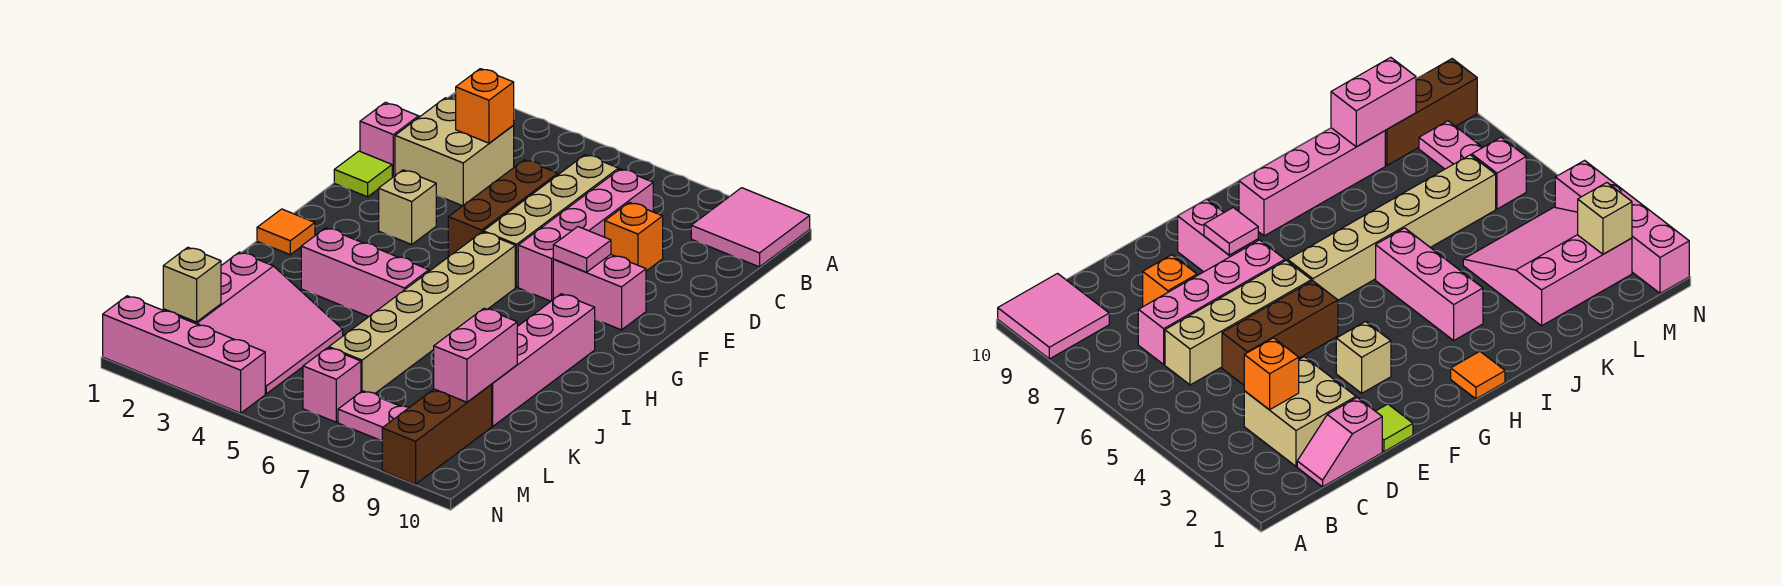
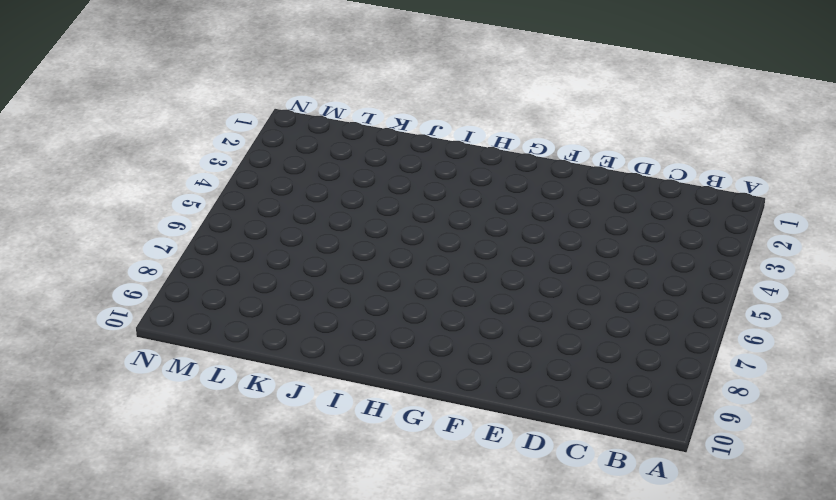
none -> pink 2x2 tile [691,188,810,267]
none -> pink 1x2 slope [360,102,420,177]
none -> tan 2x2 brick [395,98,514,206]

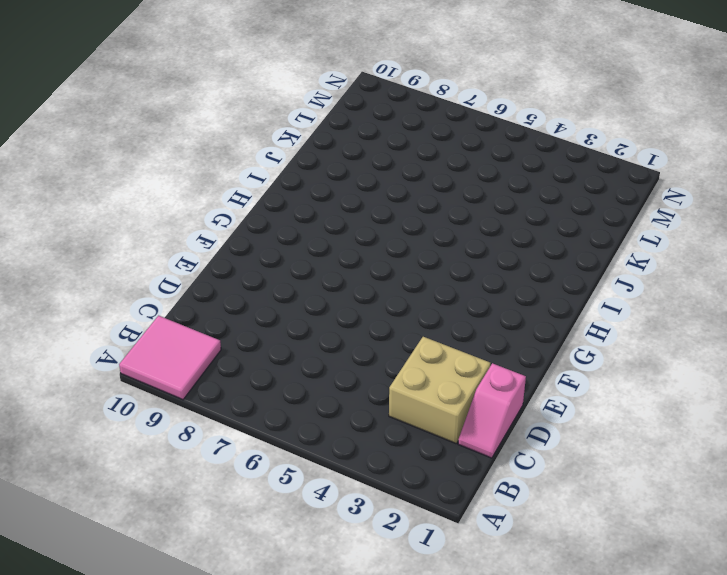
none -> tan 1x4 brick [483,155,618,287]
none -> pink 1x4 brick [518,169,653,301]
none -> brown 1x3 brick [448,160,558,257]

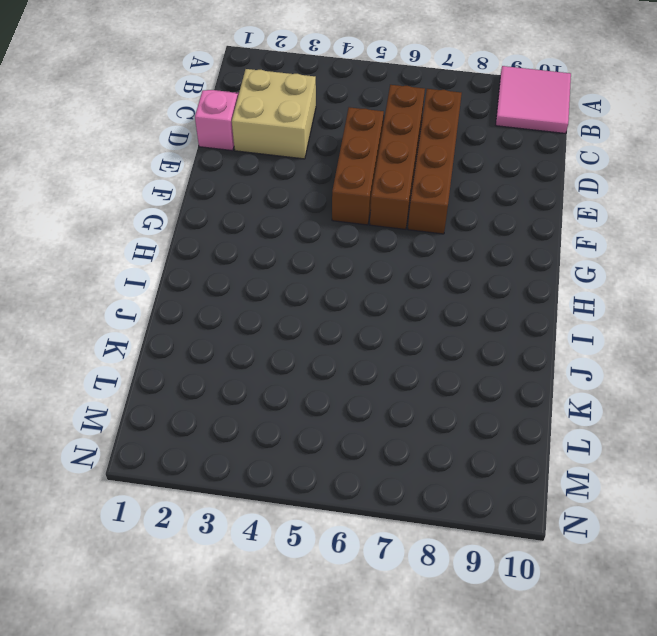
brown 1x4 brick [370,85,425,229] -> tan 1x4 brick [483,155,618,287]
brown 1x4 brick [408,89,462,234] -> pink 1x4 brick [518,169,653,301]
none -> orange 1x1 brick [605,202,663,271]
none -> lime 1x1 tile [334,151,392,197]
none -> tan 1x1 brick [379,170,436,244]

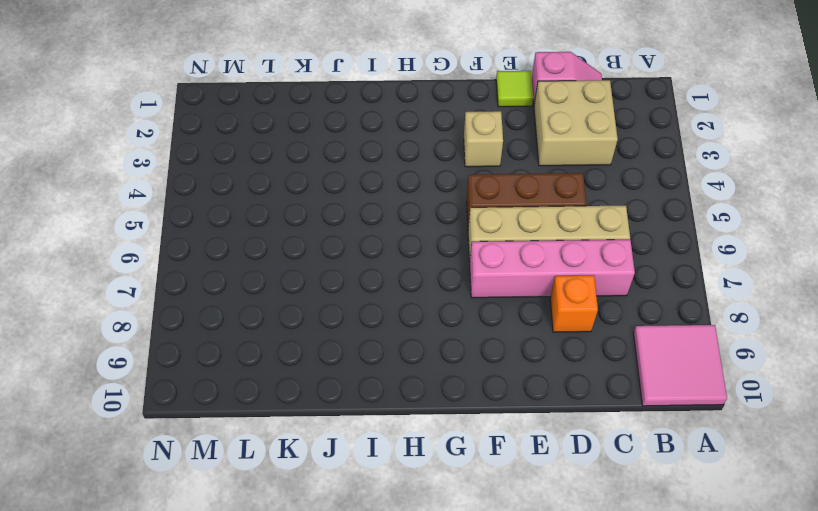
none -> pink 1x2 brick [553,254,646,330]
none -> tan 1x6 brick [329,232,515,393]
none -> orange 1x1 tile [257,209,315,255]

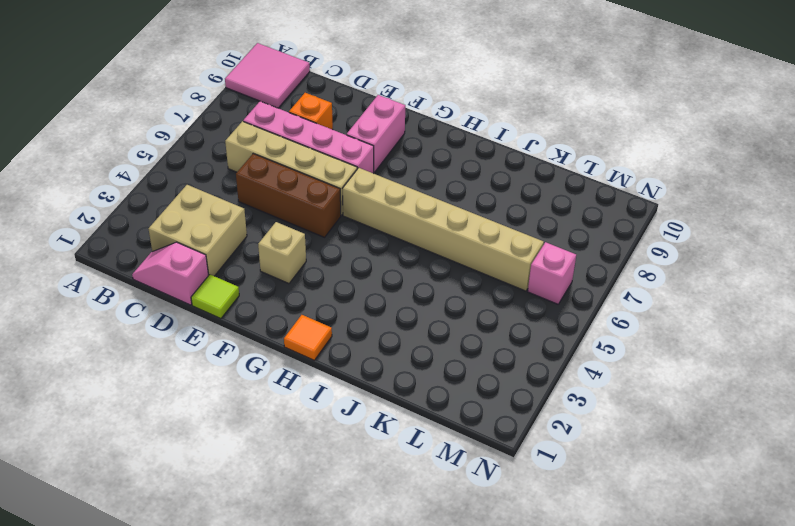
none -> pink 1x4 brick [491,294,595,426]
none -> pink 1x3 brick [301,228,429,316]
none -> pink 3x3 slope [163,252,343,394]

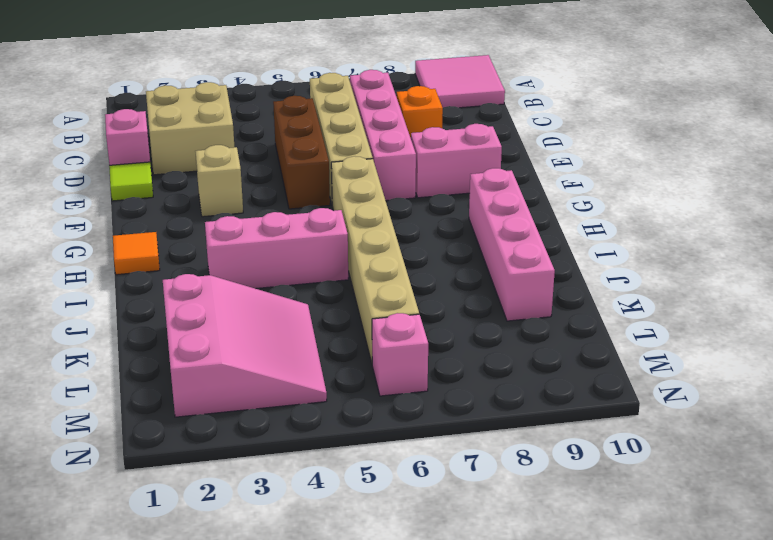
none -> brown 1x3 brick [382,385,492,484]
none -> pink 1x2 plate [338,391,409,441]
none -> pink 1x4 brick [103,296,265,413]

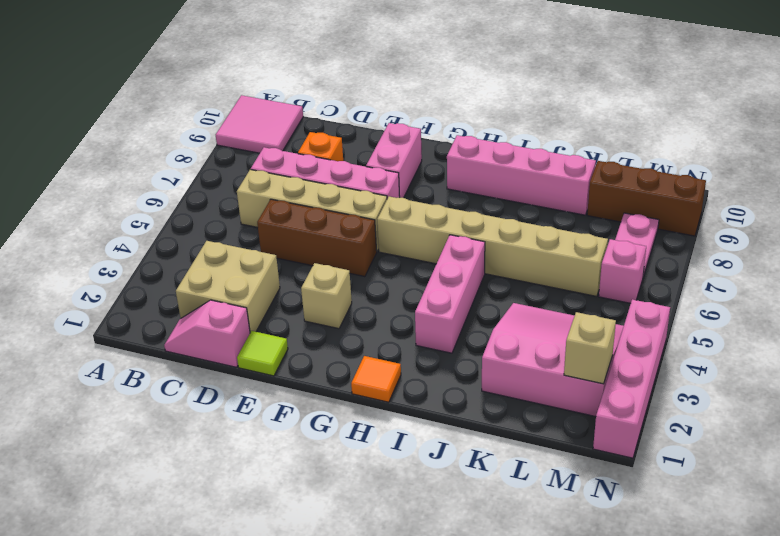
none -> orange 1x1 brick [456,69,514,143]
none -> pink 1x1 tile [553,227,611,272]
none -> pink 1x2 brick [434,308,517,402]

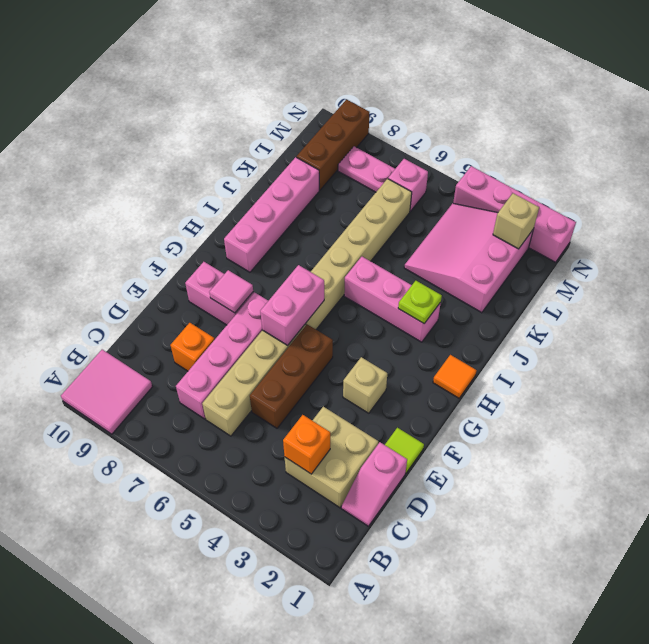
pink 1x2 brick [260,265,324,345] -> pink 1x2 brick moved to [434,308,517,402]
lime 1x1 plate [398,281,442,323] -> none

